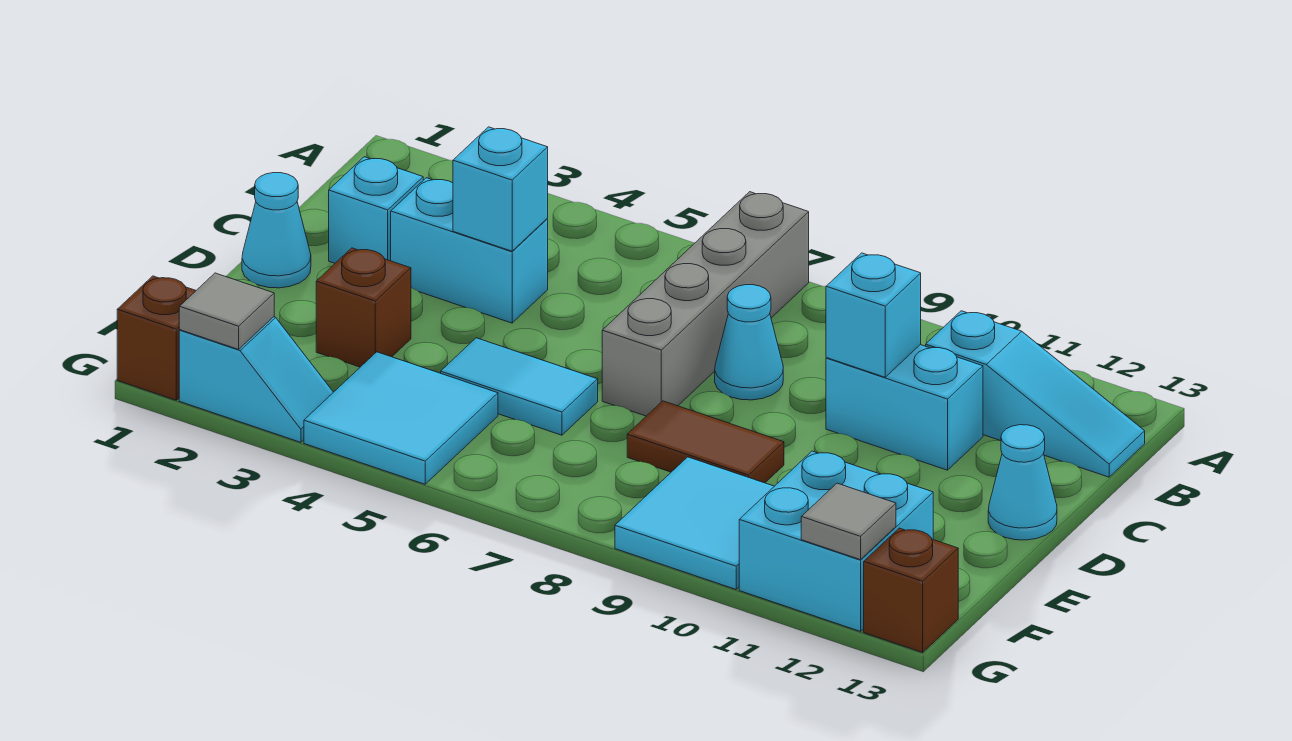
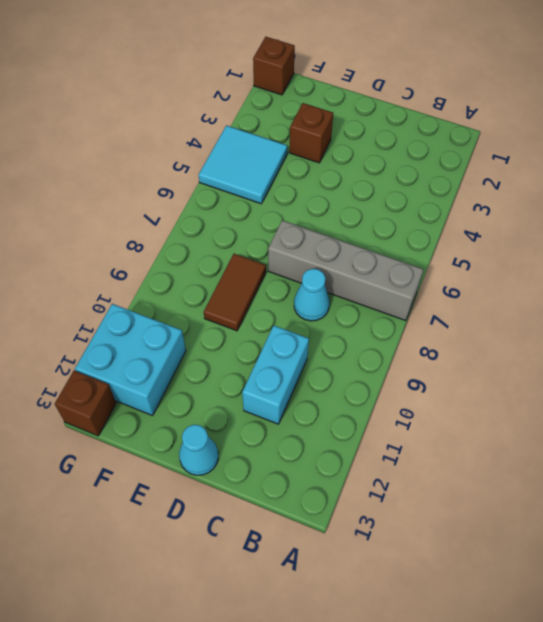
none -> cyan 1x3 slope [926,311,1145,477]
none -> cyan 1x1 brick [329,157,423,263]
none -> cyan 1x2 brick [391,178,548,323]

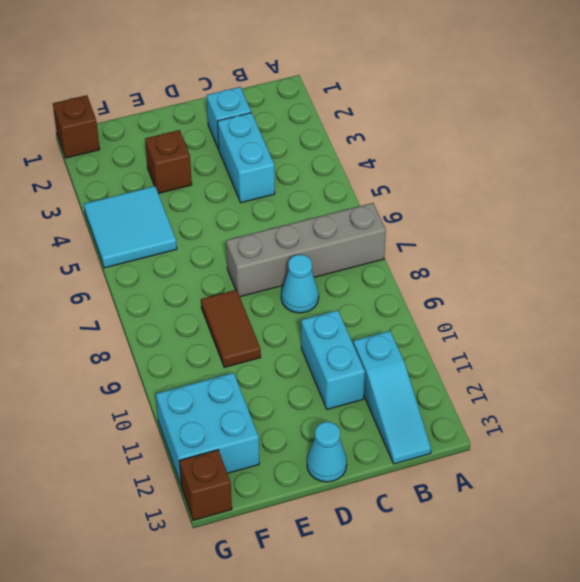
none -> cyan 1x1 cone [242,173,311,288]
none -> cyan 1x2 tile [441,338,598,435]
none -> cyan 2x2 tile [615,457,774,589]

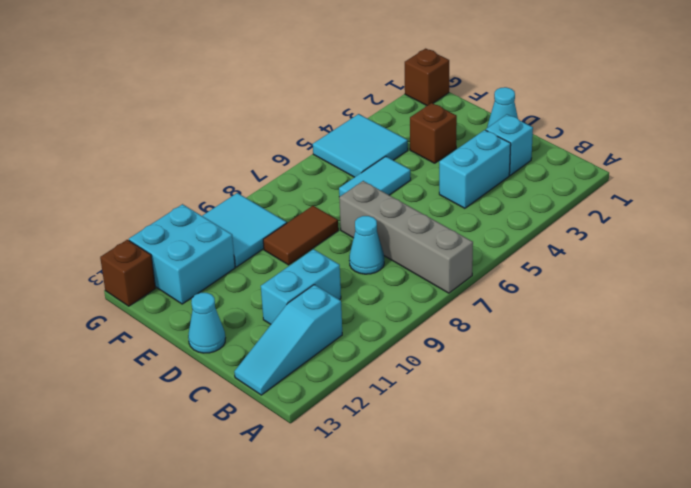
none -> cyan 1x2 slope [179,317,333,442]
none -> cyan 1x1 brick [453,127,548,251]
none -> cyan 1x1 brick [826,253,921,377]

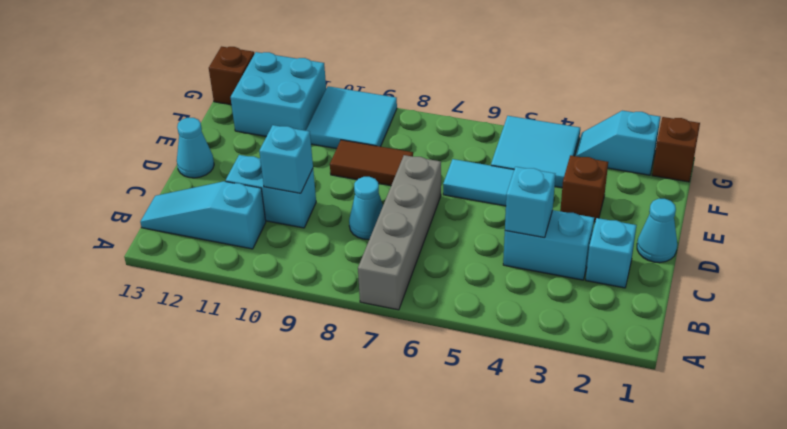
none -> grey 1x1 tile [179,273,274,349]
none -> grey 1x1 tile [801,483,896,560]

